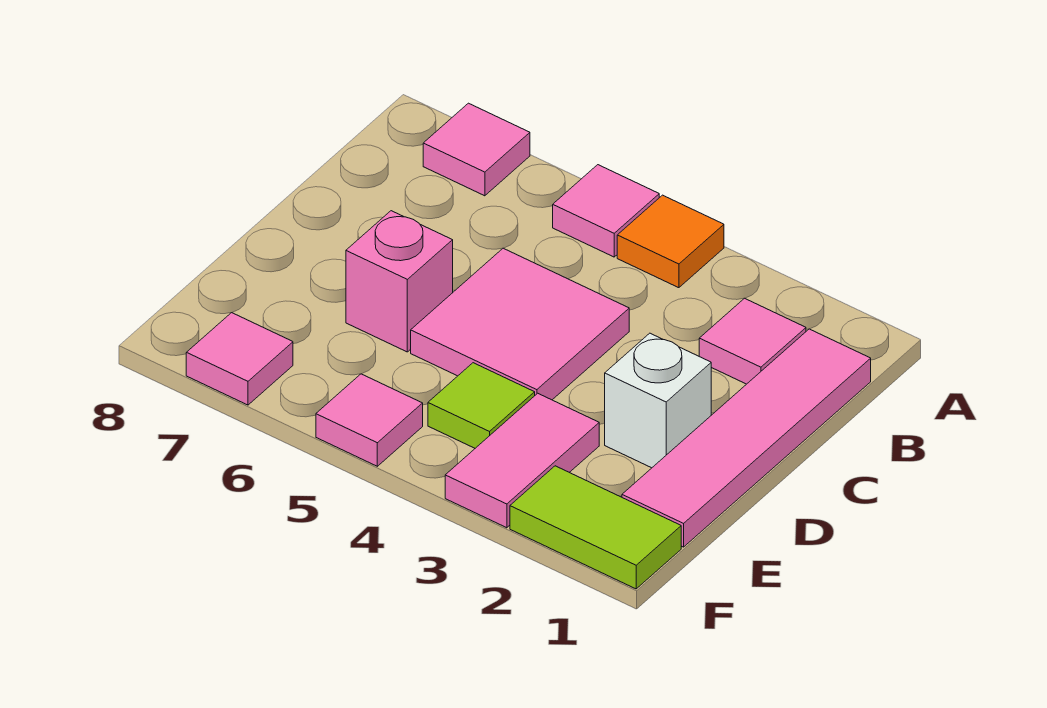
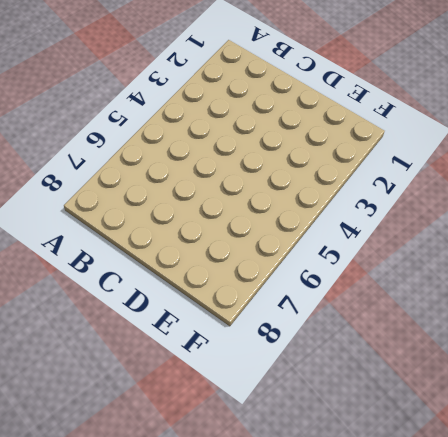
none -> orange 1x1 tile [617,195,724,288]
none -> pink 1x1 tile [553,165,659,257]
none -> pink 1x1 tile [423,103,530,196]

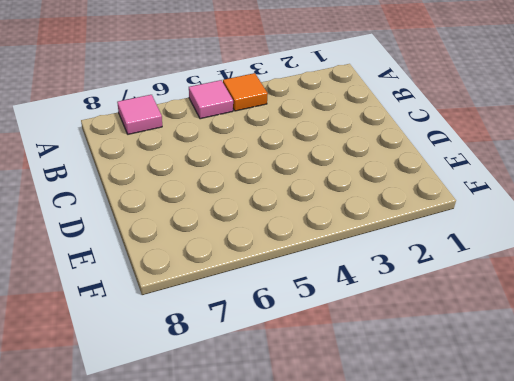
none -> pink 1x4 tile [622,329,871,547]
none -> pink 1x1 tile [699,298,806,384]
none -> pink 2x2 tile [411,248,629,400]

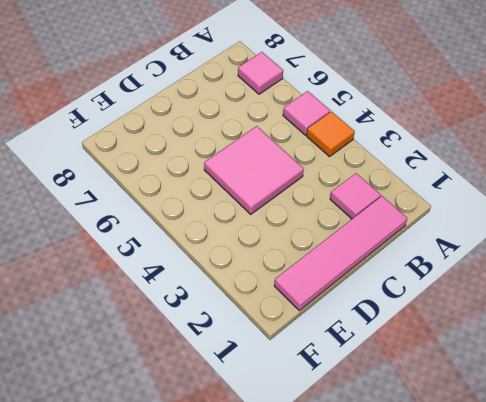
none -> white 1x1 brick [605,333,711,468]
none -> pink 1x1 brick [346,211,453,352]
none -> pink 1x2 tile [445,393,599,528]

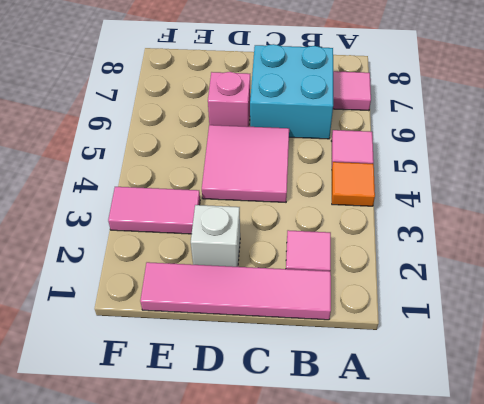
cyan 2x2 brick [250,44,333,139] -> none
none -> lime 1x1 tile [428,363,535,448]
none -> lime 1x2 tile [510,466,681,589]
none -> pink 1x1 tile [316,374,423,466]

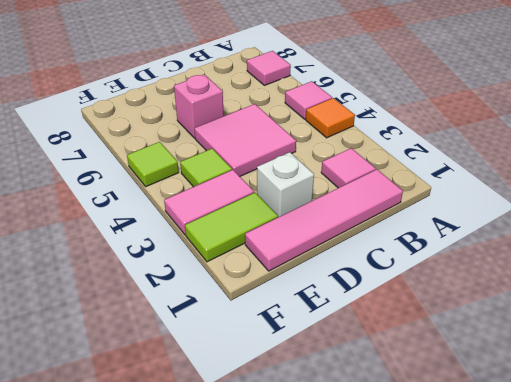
lime 1x2 tile [185,193,278,262] -> lime 1x2 tile turned to [510,466,681,589]
lime 1x1 tile [127,142,179,187] -> pink 1x1 tile [316,374,423,466]
none -> pink 1x1 tile [186,313,293,405]

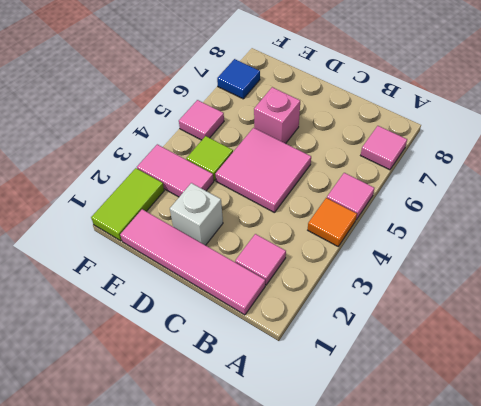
blue 1x1 tile [217,59,260,99] -> pink 1x1 tile [186,313,293,405]

